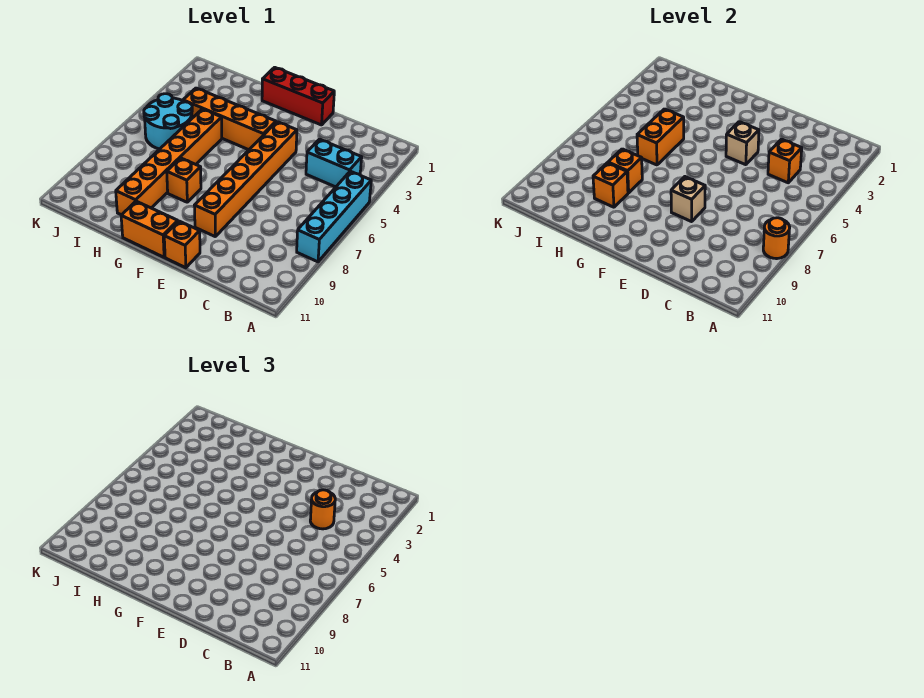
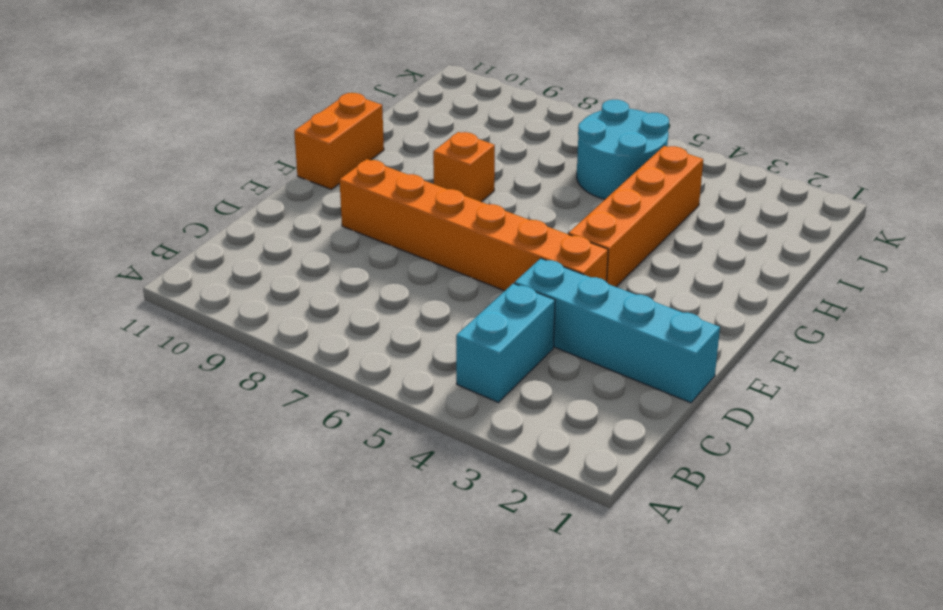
cyan 1x4 brick [514,258,720,403] -> cyan 1x4 brick moved to [297,171,371,262]
none -> red 1x3 brick [262,67,334,125]
none -> orange 1x1 brick [164,221,200,268]
none -> orange 1x6 brick [116,109,222,215]

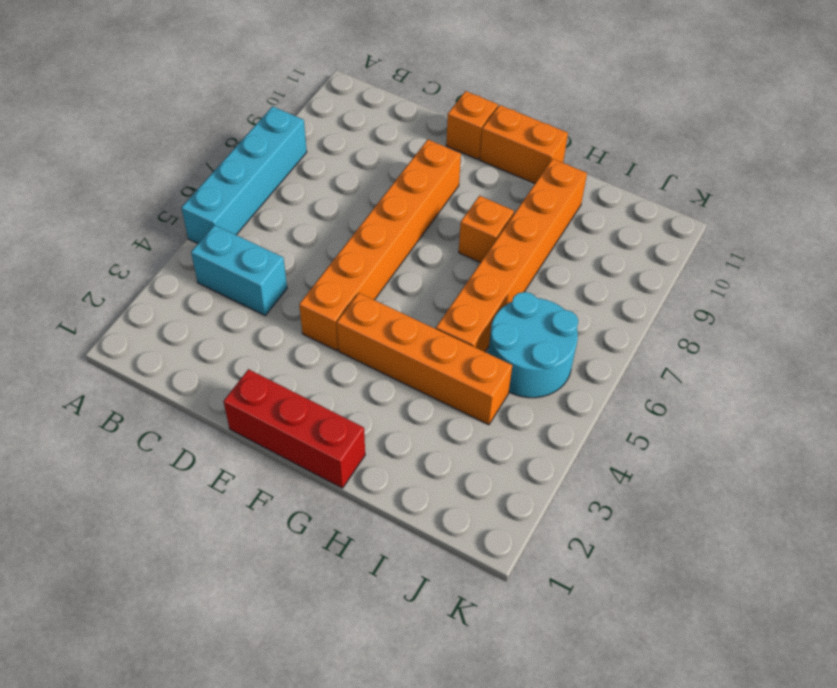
none -> orange 1x1 round brick [763,218,790,259]
none -> orange 1x1 brick [768,139,802,183]
none -> tan 1x1 brick [726,122,759,165]

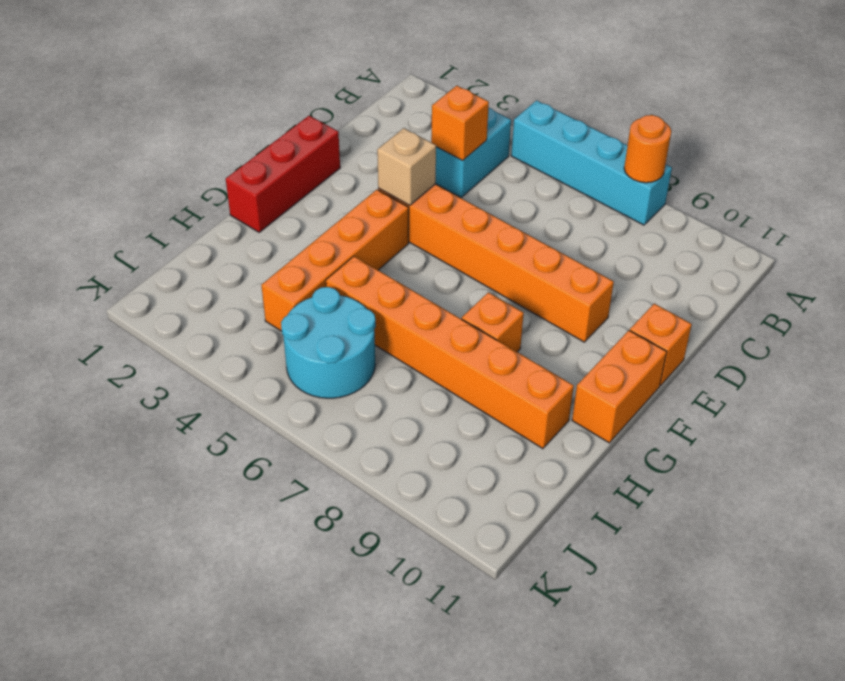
none -> tan 1x1 brick [671,177,705,222]
none -> orange 1x2 brick [637,109,684,165]
none -> orange 1x1 brick [608,149,642,193]

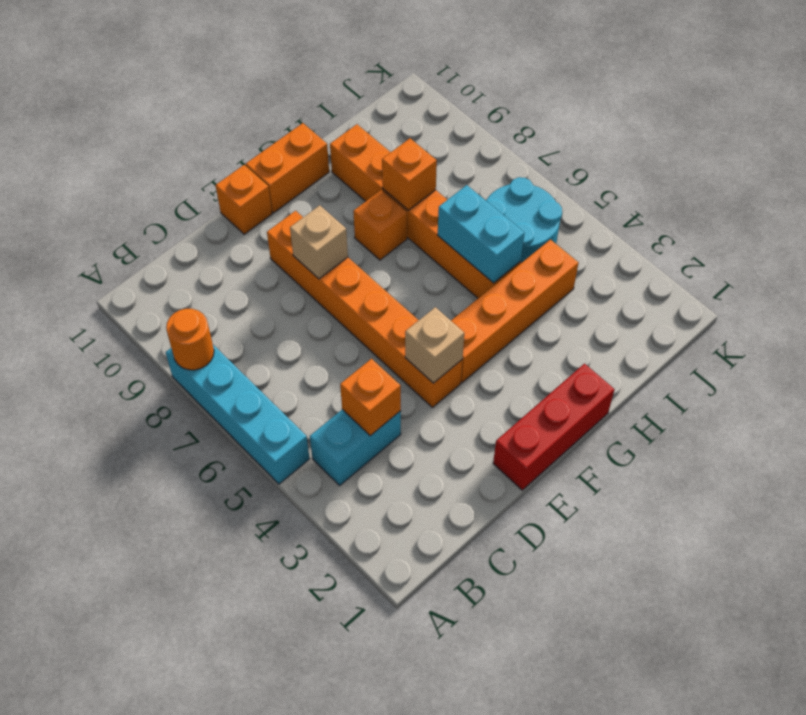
cyan 1x2 brick [438,185,524,283] -> orange 1x2 brick [637,109,684,165]
none -> orange 1x1 brick [593,163,628,207]
none -> orange 1x1 round brick [310,490,335,529]

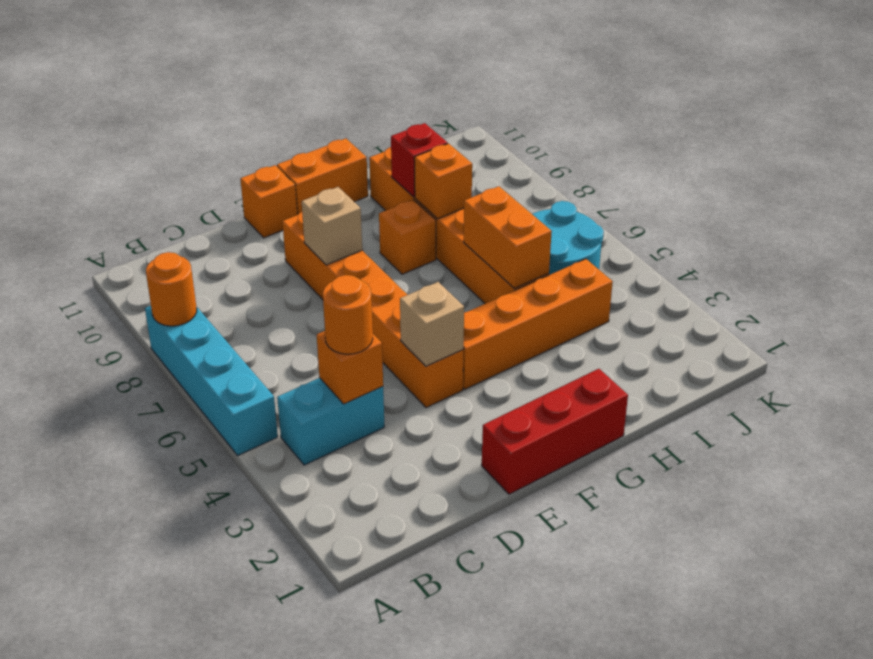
red 1x1 brick [391,123,448,197] -> orange 1x1 brick [593,163,628,207]

